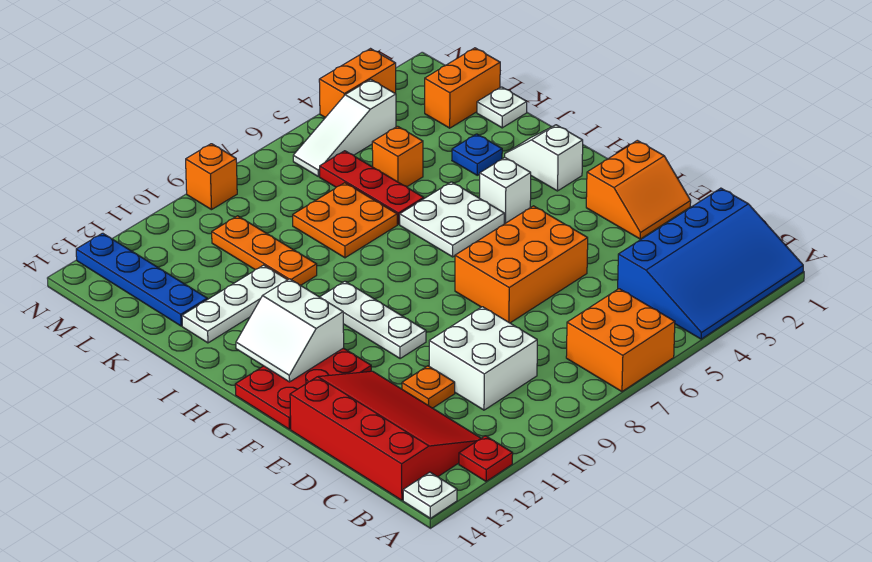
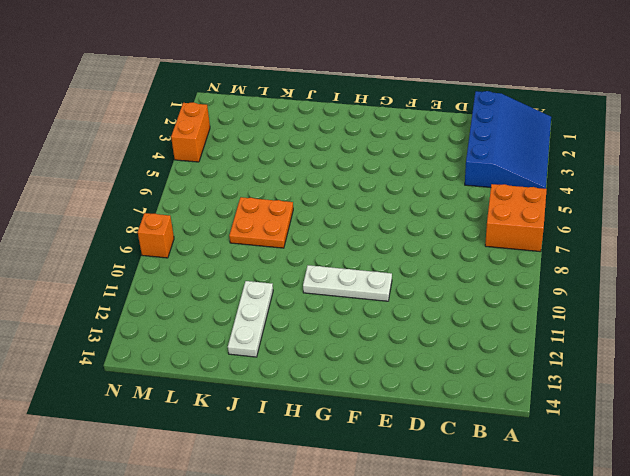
none -> red 1x1 plate [459,436,513,481]
none -> white 1x1 plate [403,472,457,518]
none -> red 3x4 slope [290,371,481,500]

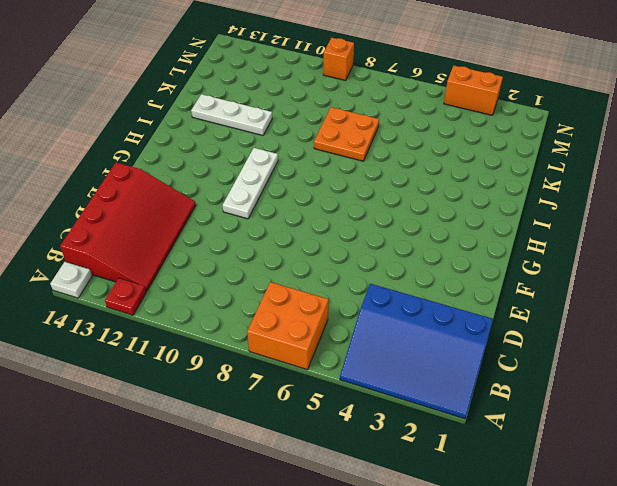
none -> white 2x2 brick [429,307,537,410]
none -> orange 1x1 plate [402,366,455,408]
none -> orange 2x2 slope [586,140,691,239]

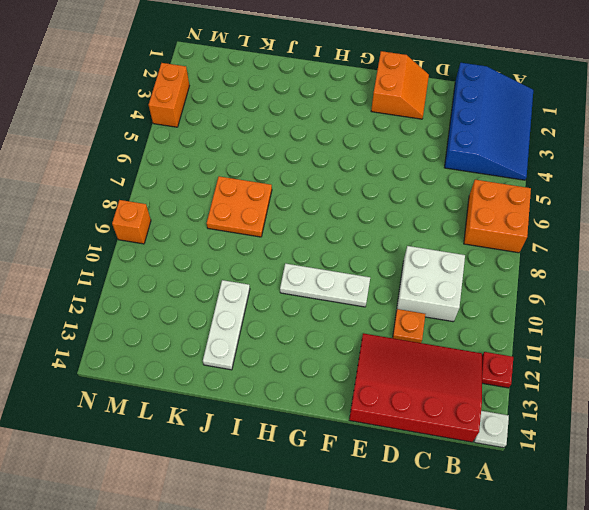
none -> orange 2x3 brick [455,206,588,323]
none -> red 2x3 plate [235,348,371,429]
none -> white 1x2 slope [505,125,583,191]

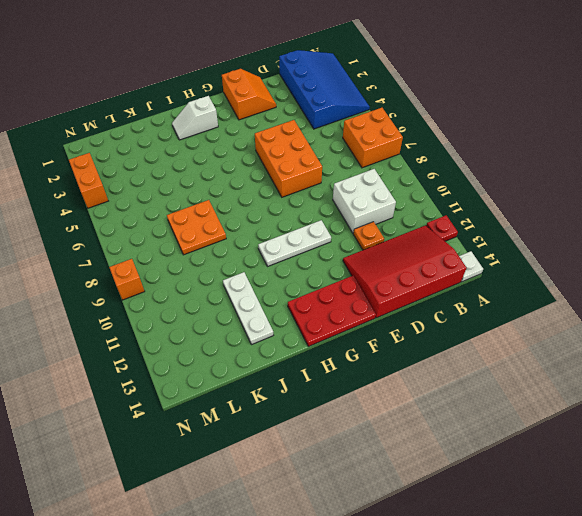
red 2x3 plate [288,276,376,346] -> red 2x3 plate turned to [235,348,371,429]
none -> white 1x1 brick [480,158,531,223]
none -> white 2x2 plate [400,182,504,257]
none -> blue 1x1 plate [452,134,502,175]

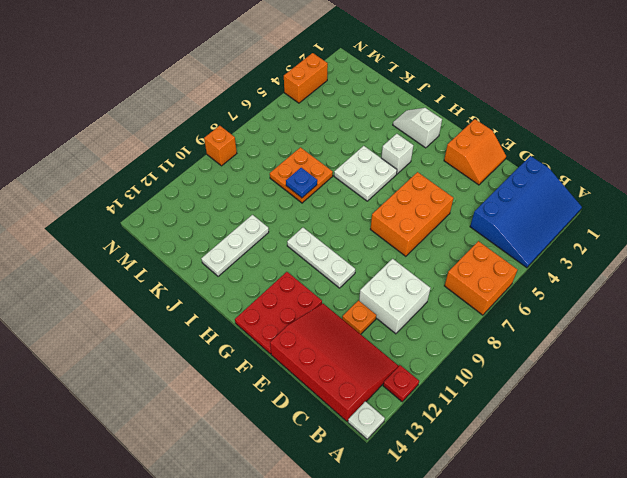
blue 1x1 plate [286,168,317,198] -> blue 1x1 plate moved to [452,134,502,175]
none -> red 1x3 plate [320,151,424,224]
none -> orange 1x3 plate [212,216,317,285]
none -> white 1x1 plate [477,87,527,128]

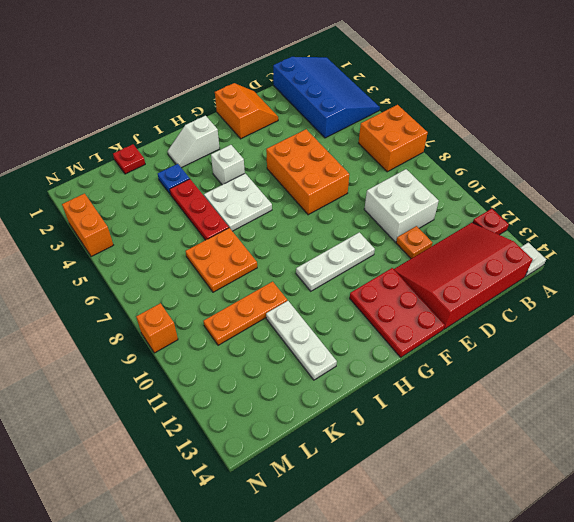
red 1x3 plate [170,179,229,240] -> red 1x3 plate turned to [320,151,424,224]
red 1x1 plate [113,144,145,174] -> white 1x1 plate [477,87,527,128]
none -> orange 1x1 brick [372,126,423,187]
none -> blue 1x4 plate [76,233,207,326]
none -> orange 1x2 brick [425,48,500,128]

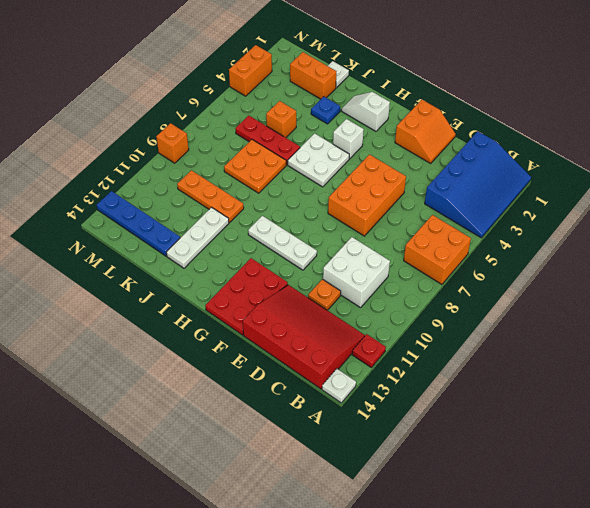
orange 1x2 brick [290,52,336,99] -> orange 1x2 brick turned to [425,48,500,128]
none -> white 1x3 slope [293,79,396,177]
none -> white 2x2 slope [236,279,344,382]

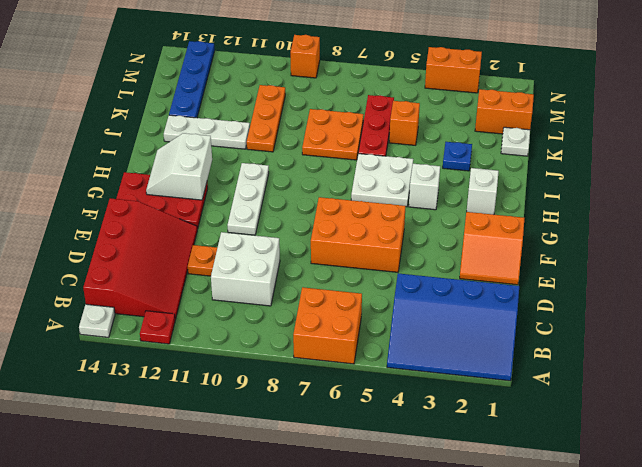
none -> white 1x3 slope [293,79,396,177]

